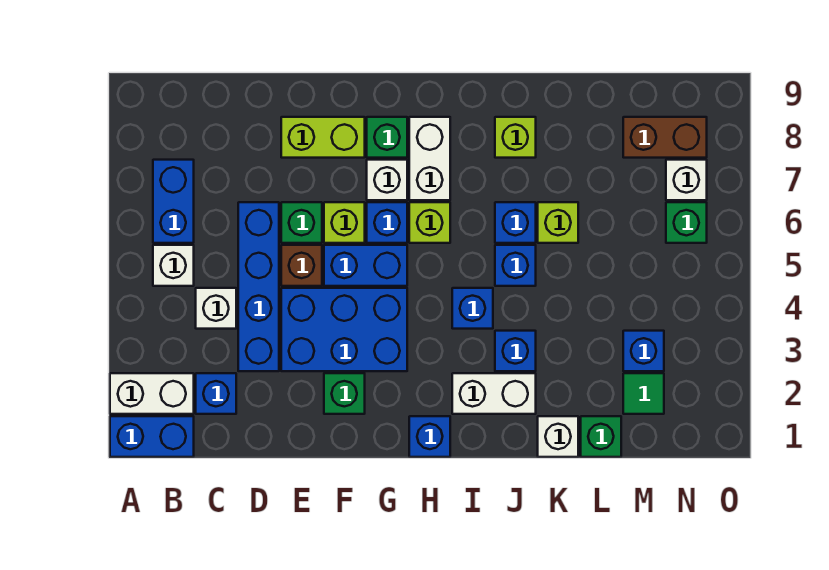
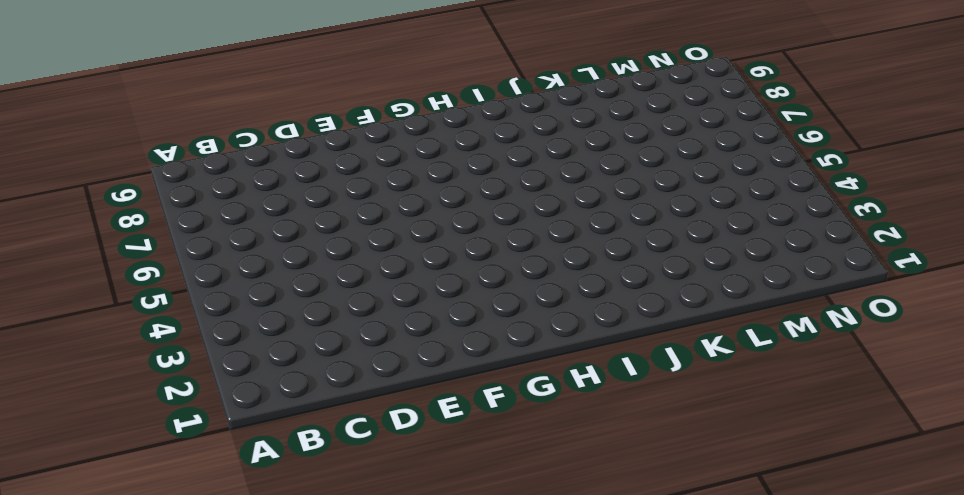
none -> blue 1x2 brick [110,416,194,457]
none -> white 1x2 brick [110,373,194,414]
none -> white 1x1 brick [153,245,194,286]
none -> blue 1x2 brick [153,160,194,243]

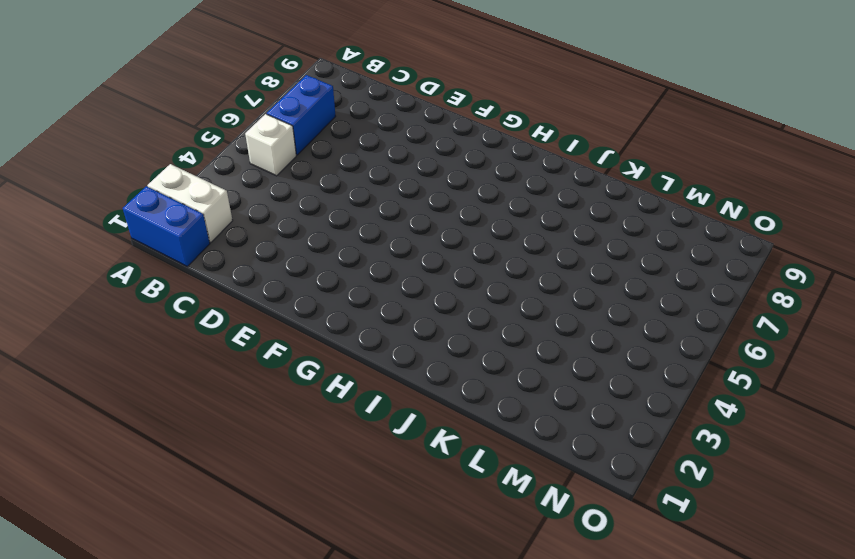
none -> blue 1x1 brick [196,373,236,414]
none -> white 1x1 brick [196,288,236,329]
none -> blue 1x4 brick [238,202,279,371]
none -> blue 2x3 brick [281,288,407,371]

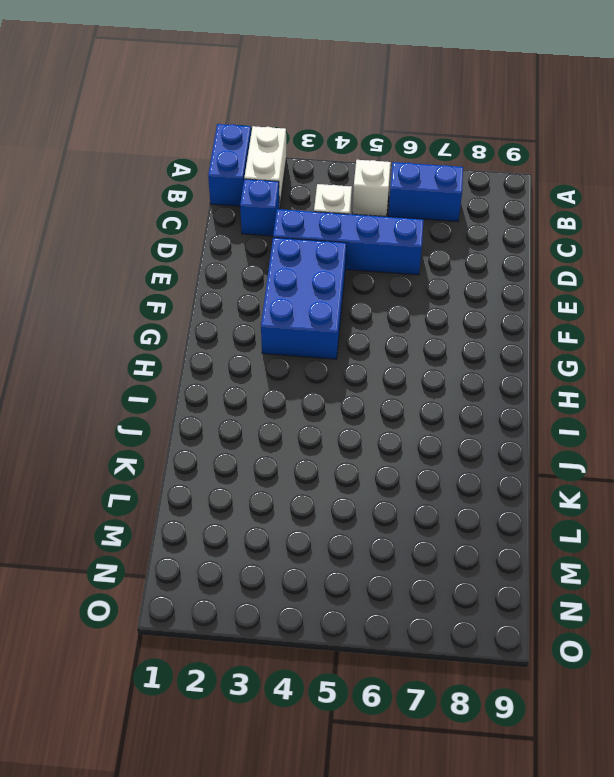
none -> brown 1x1 brick [281,245,322,286]
none -> green 1x1 brick [281,202,322,243]
none -> lime 1x2 brick [281,117,365,158]
none -> green 1x1 brick [324,373,365,414]

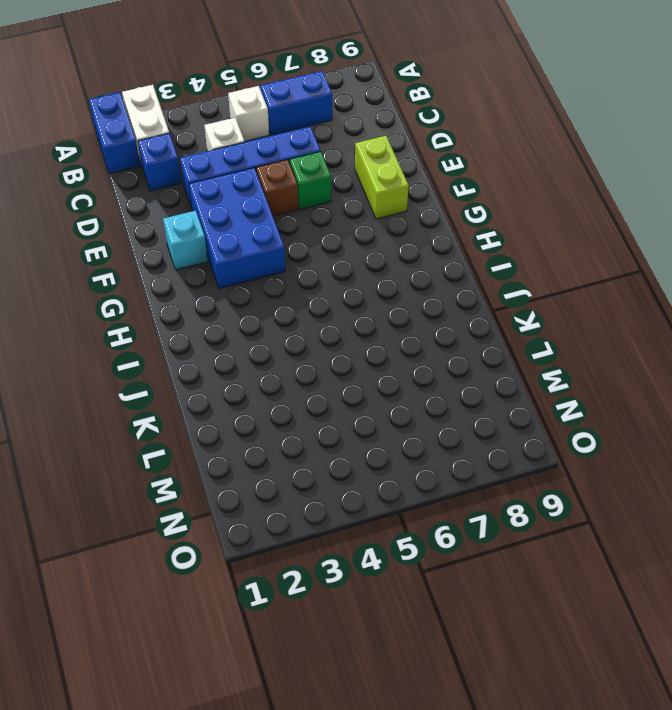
cyan 1x1 brick [163,211,208,270] -> green 1x1 brick [324,373,365,414]
none -> blue 1x2 brick [324,245,407,286]
none -> lime 1x1 brick [324,202,365,243]
none -> blue 1x1 brick [367,202,407,243]
none -> white 1x1 brick [367,160,407,200]

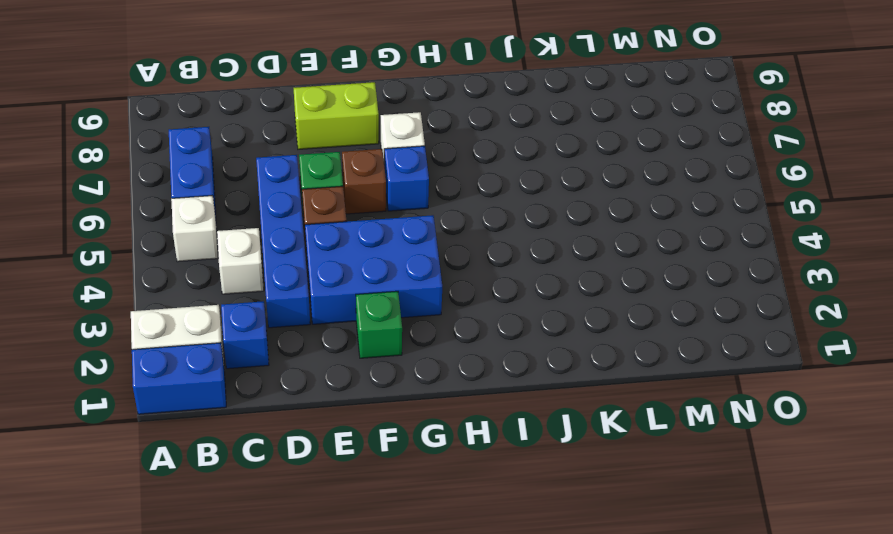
brown 1x1 brick [342,149,386,214] -> lime 1x1 brick [324,202,365,243]
none -> blue 1x2 brick [324,245,407,286]
none -> green 1x1 brick [367,117,407,158]
none -> blue 1x1 brick [409,416,450,457]
none -> lime 1x1 brick [409,202,450,243]

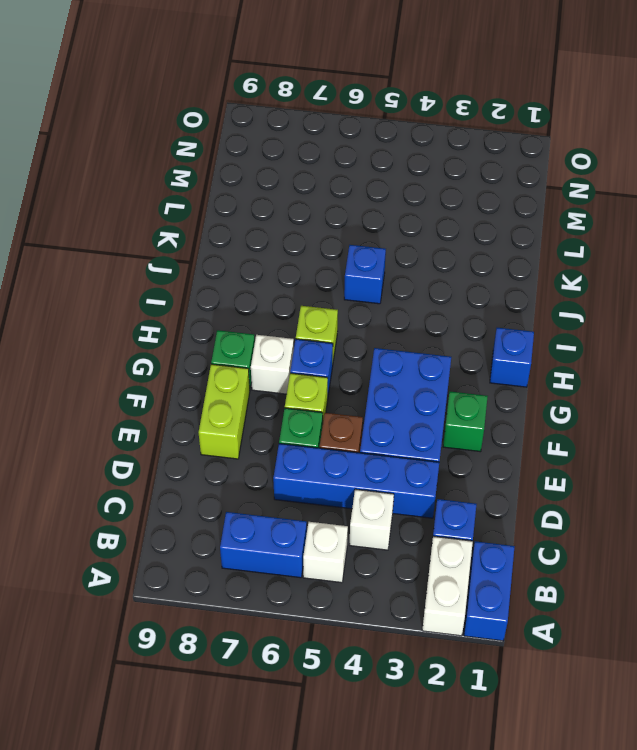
none -> blue 1x2 brick [324,245,407,286]
none -> white 1x2 brick [409,117,450,200]
none -> white 1x2 brick [452,373,536,414]
none -> blue 1x1 brick [452,288,493,329]

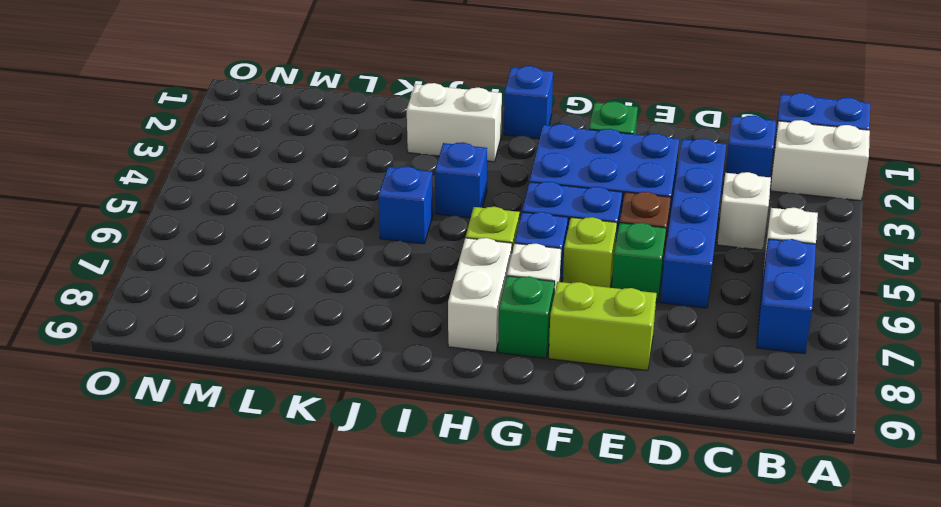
none -> blue 1x1 brick [495,331,536,371]
none -> blue 1x1 brick [495,202,536,243]
none -> lime 1x1 brick [495,117,536,158]
none -> white 1x1 brick [538,416,578,457]

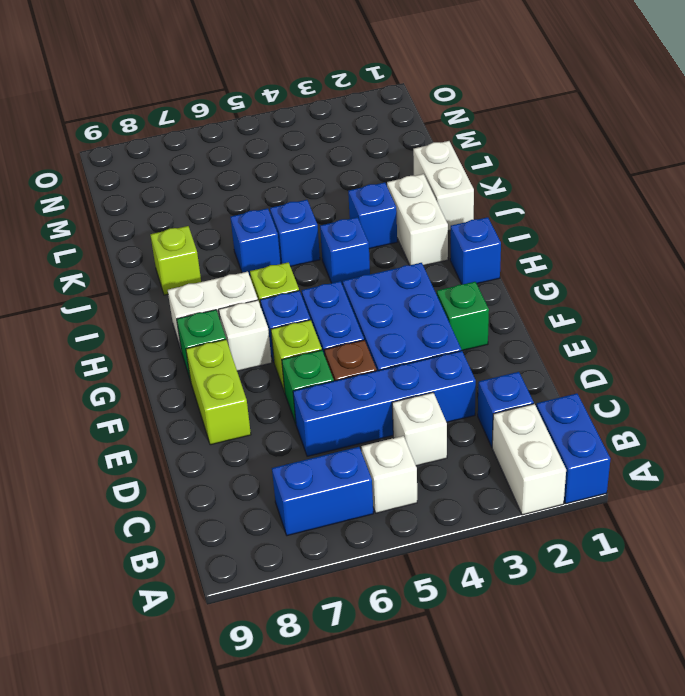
white 1x2 brick [413,141,474,231] -> white 1x1 brick [538,416,578,457]
none -> lime 1x1 brick [538,202,578,243]
none -> green 1x1 brick [581,416,621,457]
none -> green 1x1 tile [623,373,664,414]
none -> blue 1x1 brick [623,331,664,371]

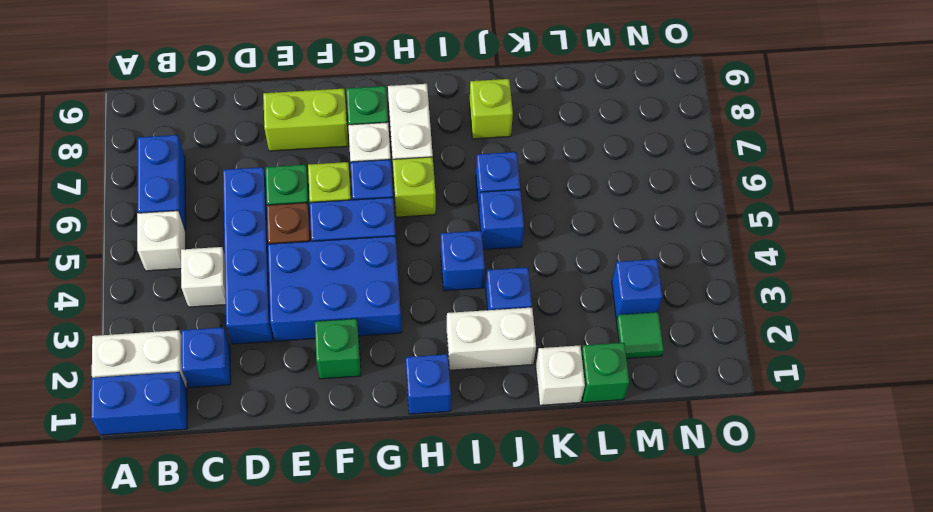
none -> lime 1x1 brick [538,202,578,243]
none -> brown 1x2 brick [623,117,707,158]
none -> green 1x1 brick [666,202,707,243]
none -> white 1x1 brick [666,160,707,200]

